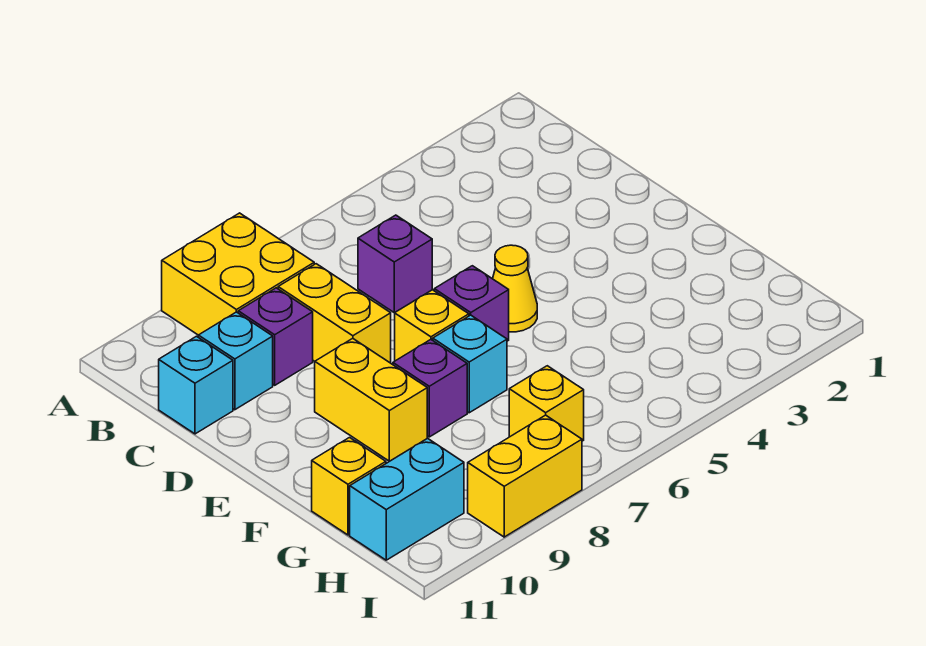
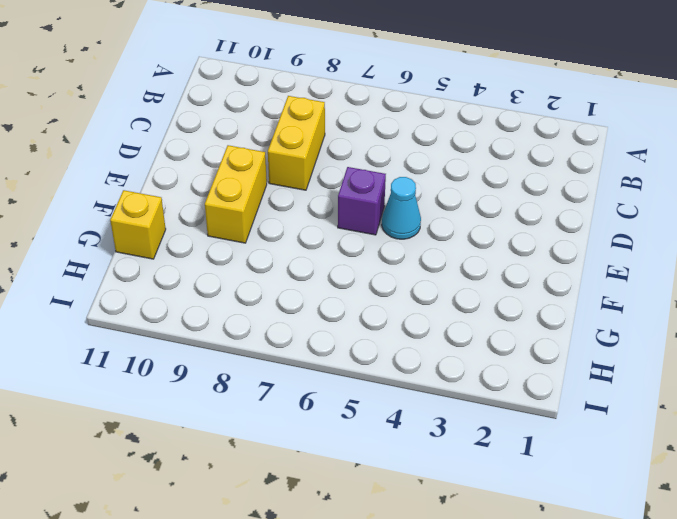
cyan 1x1 cone [382,177,421,239] -> yellow 1x1 cone [493,245,537,332]
none -> yellow 2x2 brick [162,213,314,335]
none -> purple 1x1 brick [358,215,432,313]
none -> purple 1x1 brick [238,288,313,385]

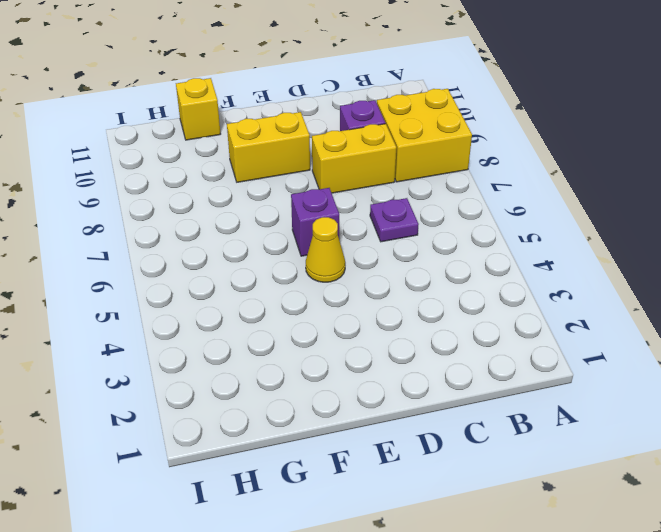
purple 1x1 plate [370,198,419,242] -> purple 1x1 brick [358,215,432,313]
none -> cyan 1x1 brick [198,312,273,410]
none -> cyan 1x1 brick [159,336,233,434]
none -> yellow 1x1 brick [395,290,469,361]

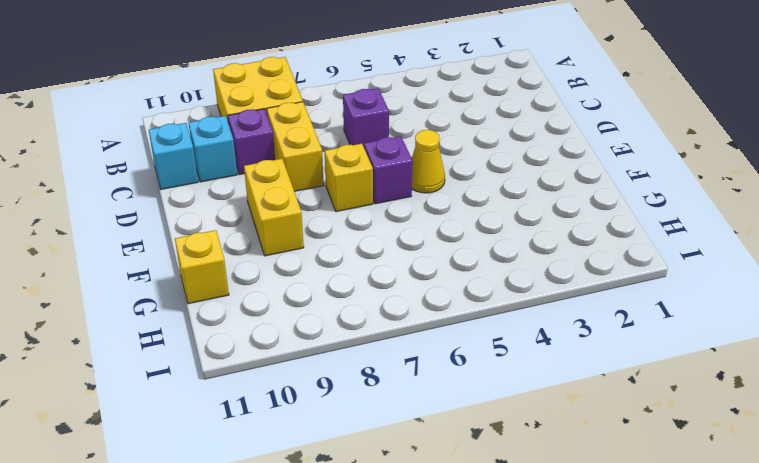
none -> cyan 1x1 brick [433,315,507,413]
none -> purple 1x1 brick [393,340,467,437]
none -> yellow 1x1 brick [509,366,584,441]

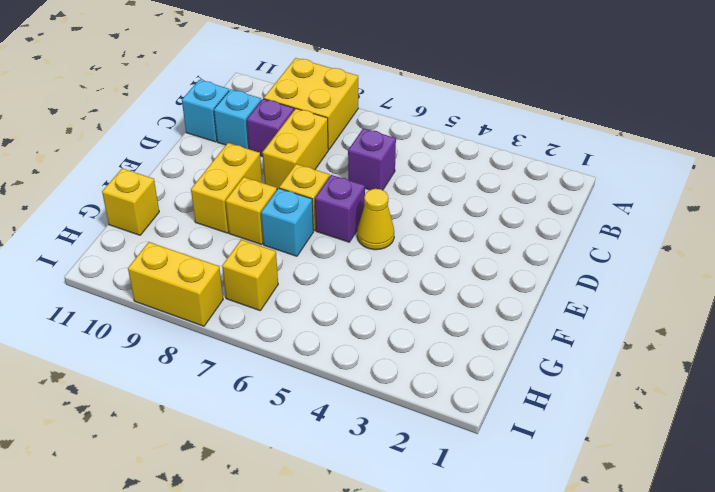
yellow 1x1 brick [226,177,277,245] -> purple 1x1 brick [393,340,467,437]
none -> cyan 1x2 brick [350,438,464,560]

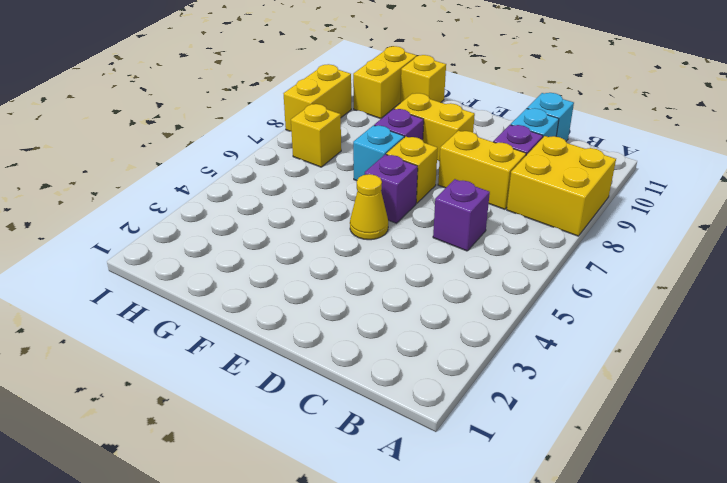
yellow 1x2 brick [353,46,417,119] -> cyan 1x2 brick [350,438,464,560]

